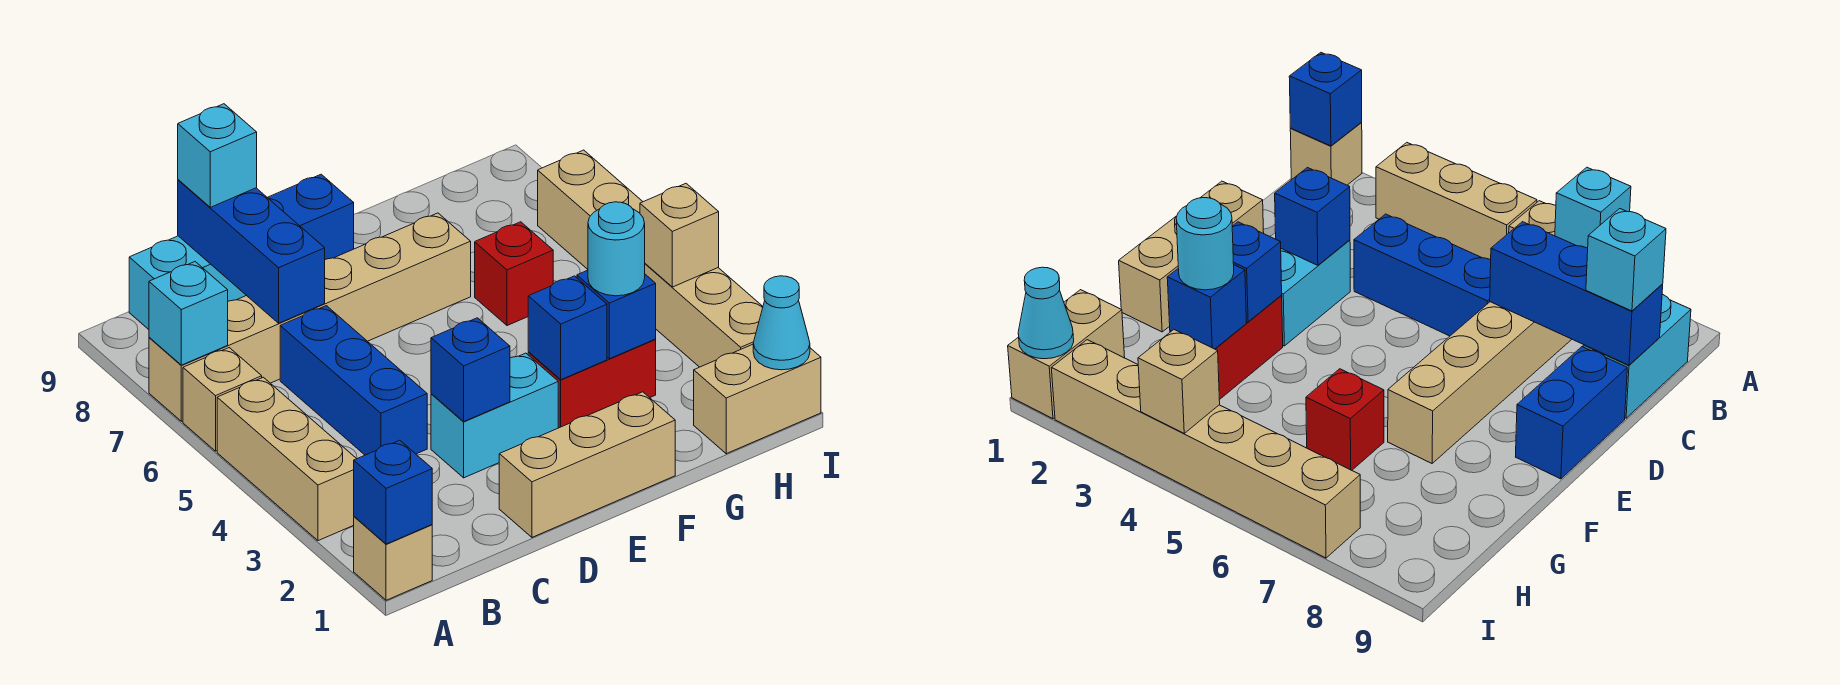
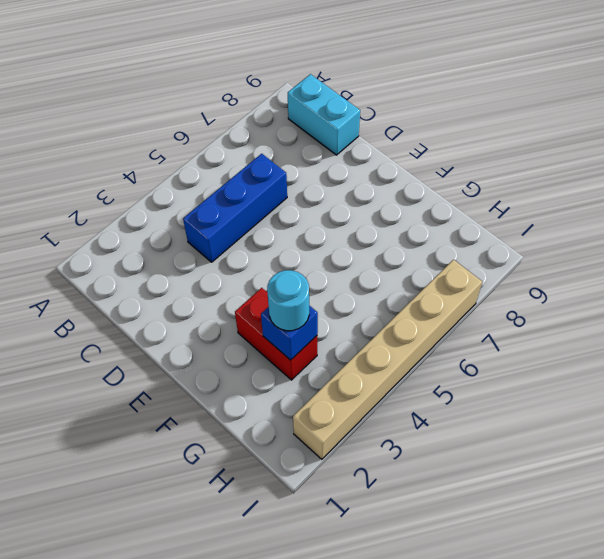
none -> tan 1x1 brick [354,517,432,600]
none -> tan 1x3 brick [217,377,356,541]
none -> tan 1x1 brick [183,348,262,451]

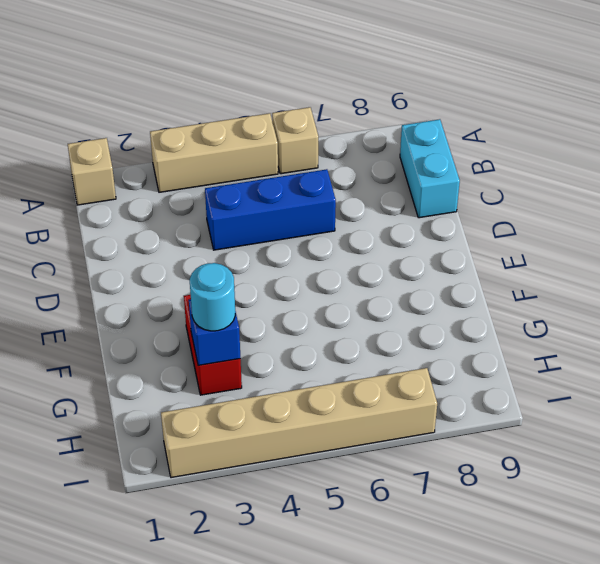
none -> tan 1x6 brick [149,213,471,421]
none -> tan 1x3 brick [499,392,675,537]
none -> cyan 1x2 brick [431,353,558,478]

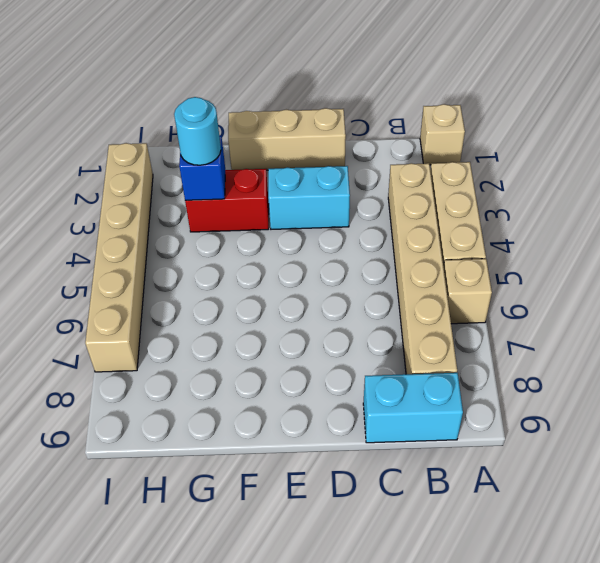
tan 1x6 brick [388,163,457,374] -> tan 1x6 brick turned to [149,213,471,421]
none -> blue 1x3 brick [280,306,427,455]
none -> blue 1x2 brick [268,174,354,260]
none -> red 1x1 brick [475,222,553,326]

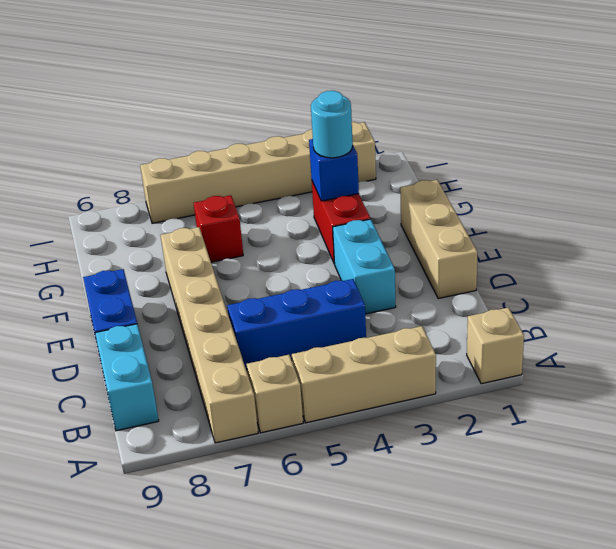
none -> tan 1x2 brick [694,344,821,454]
none -> blue 1x1 brick [354,440,432,544]
none -> cyan 1x1 brick [149,262,228,365]

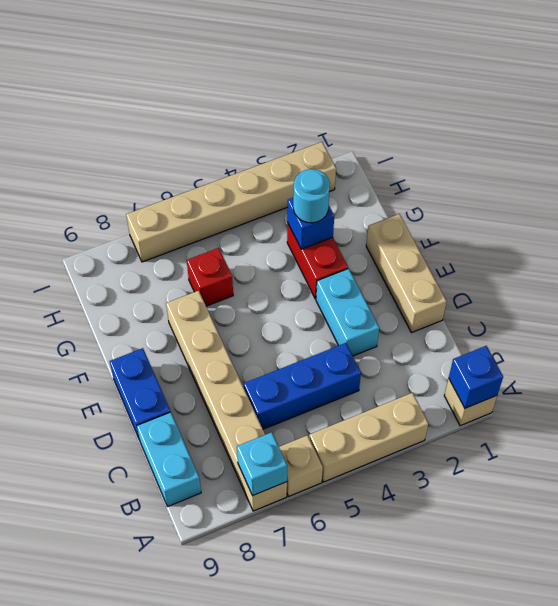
none -> tan 1x2 brick [694,344,821,454]
none -> blue 1x3 brick [178,180,325,323]
none -> blue 1x1 brick [431,318,510,421]

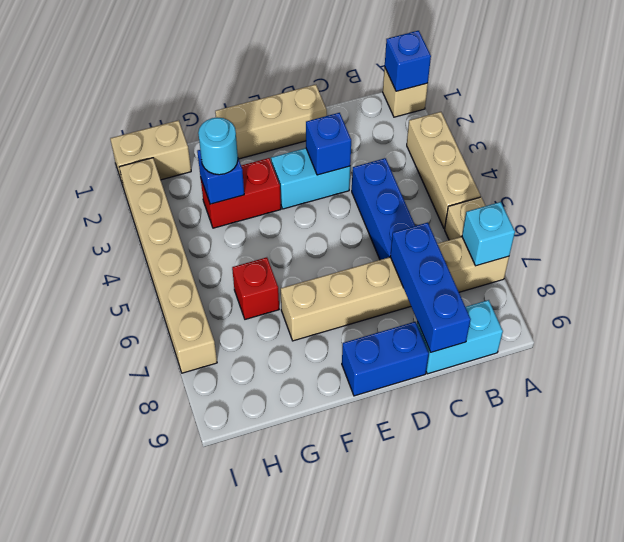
none -> blue 1x1 brick [528,276,607,380]
none -> cyan 1x1 cone [753,276,810,370]
none -> tan 1x1 brick [640,184,719,287]

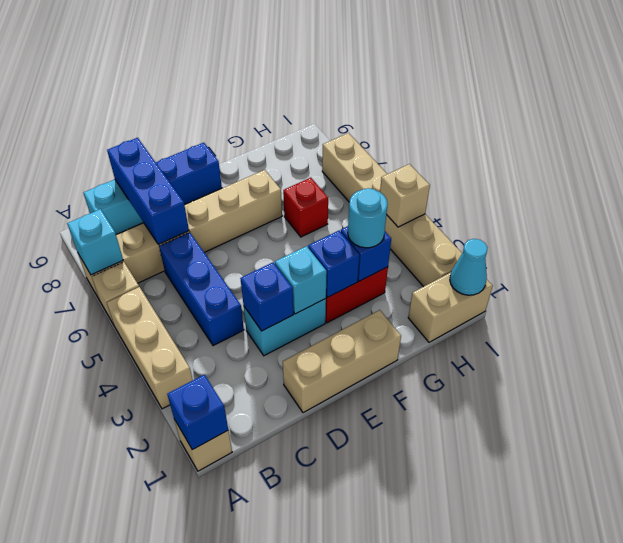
cyan 1x1 brick [275,246,327,314] -> cyan 1x1 brick moved to [178,104,257,207]

